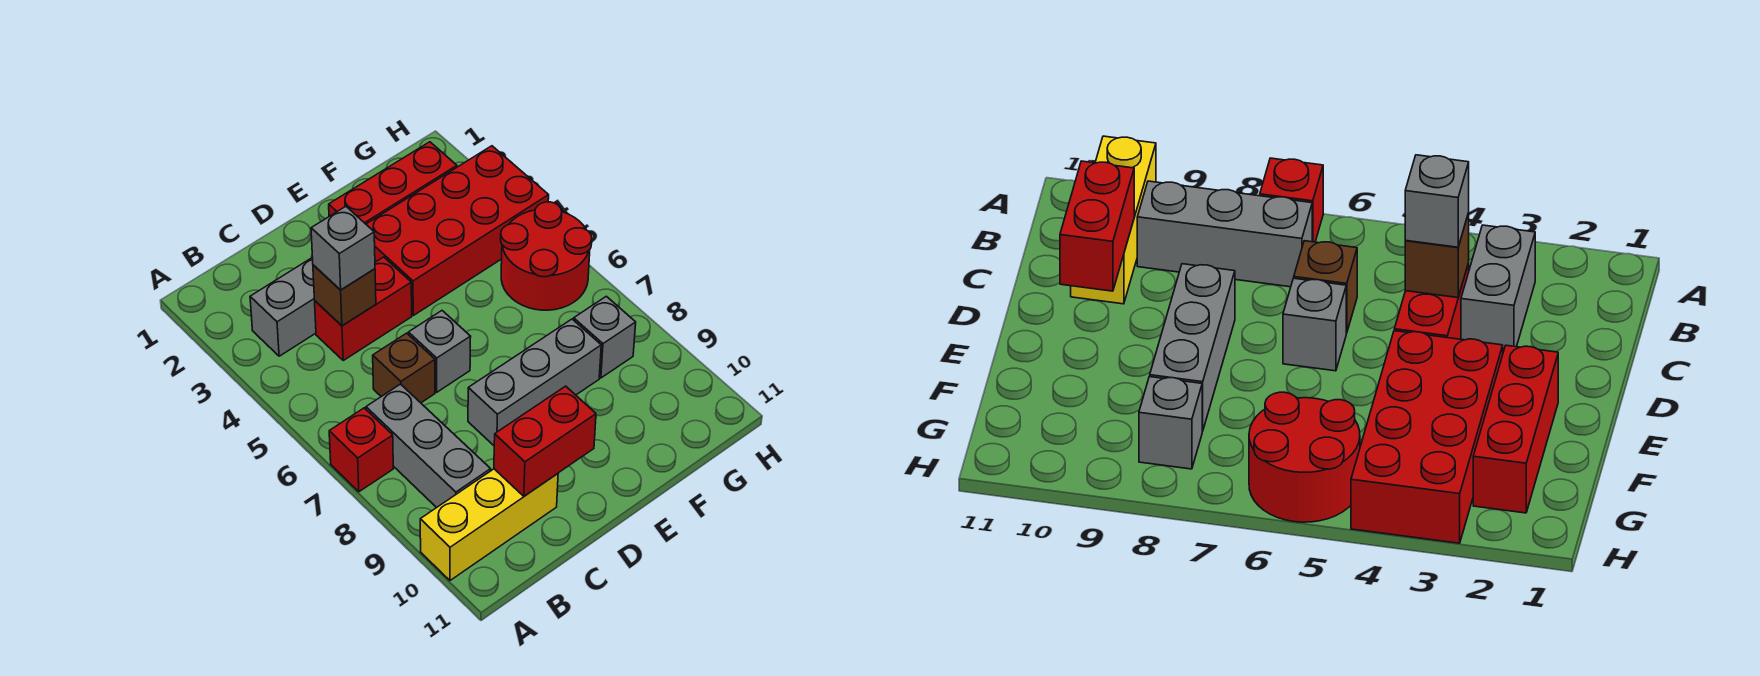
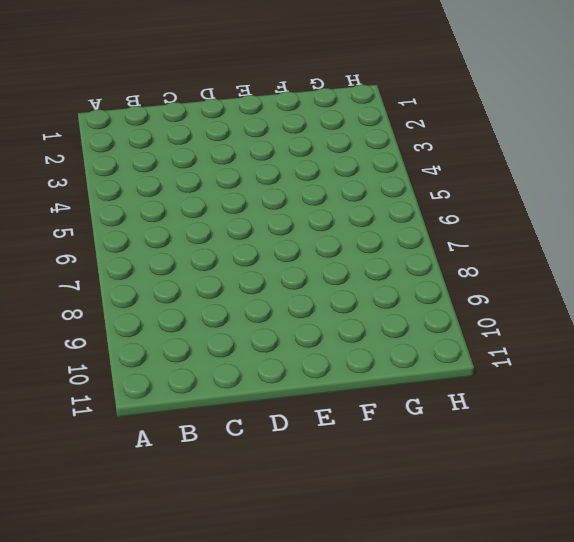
none -> red 1x1 brick [329,408,393,492]
none -> yellow 1x3 brick [420,469,558,580]
none -> grey 1x2 brick [250,258,316,356]

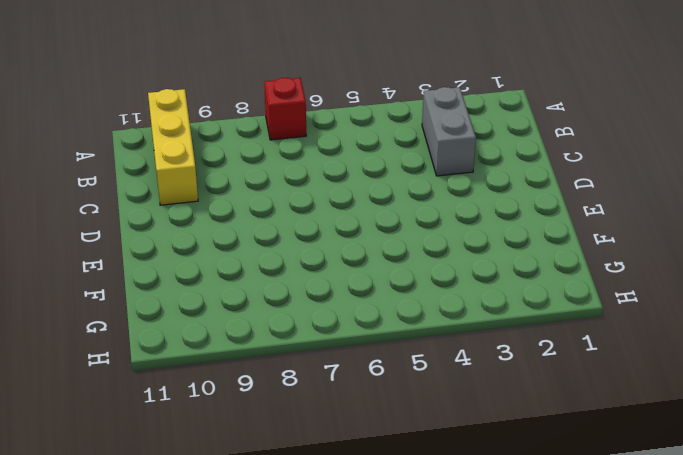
none -> grey 1x3 brick [366,384,491,508]
none -> red 1x2 brick [315,257,412,360]
none -> brown 1x1 brick [373,333,435,403]

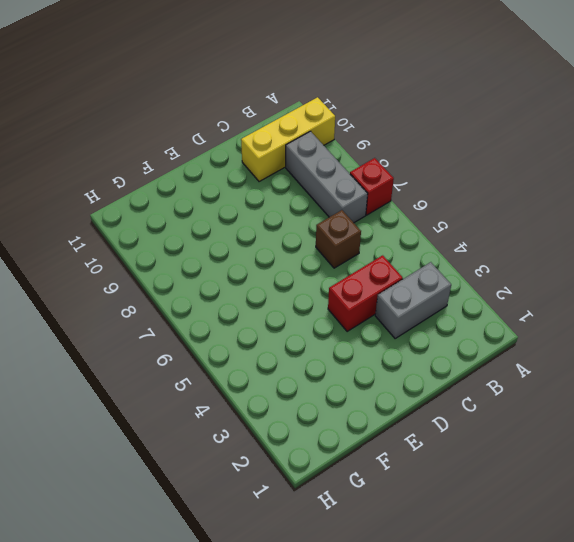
none -> grey 1x1 brick [408,311,471,392]
none -> grey 1x3 brick [468,319,601,445]
none -> red 1x3 brick [329,142,457,224]

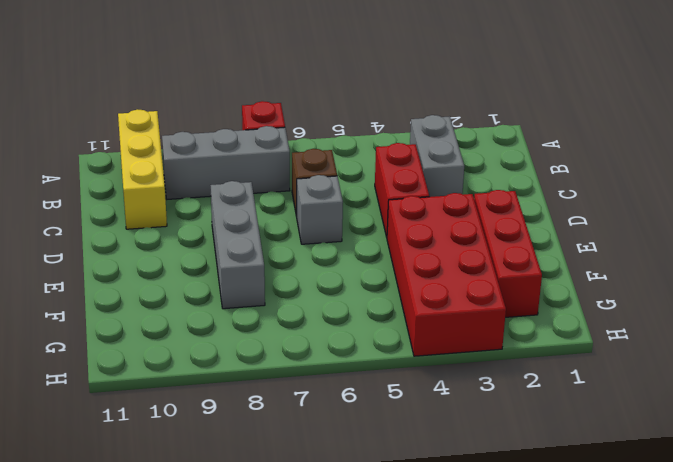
none -> red 2x2 round brick [501,202,592,310]
none -> grey 1x1 brick [574,296,636,378]
none -> brown 1x1 brick [313,265,376,326]

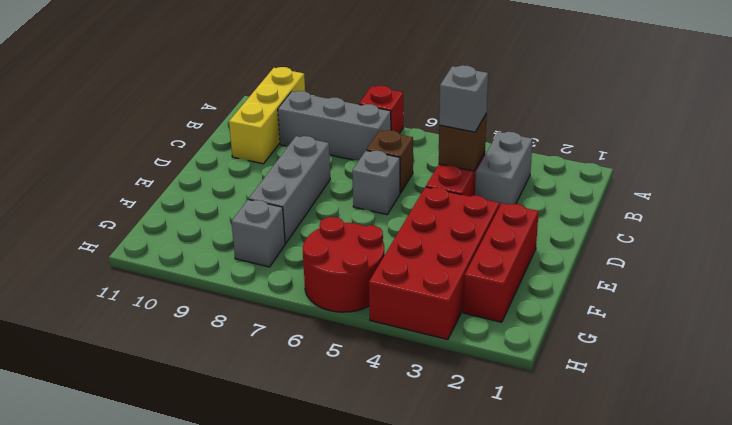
none -> red 1x2 brick [494,386,596,496]

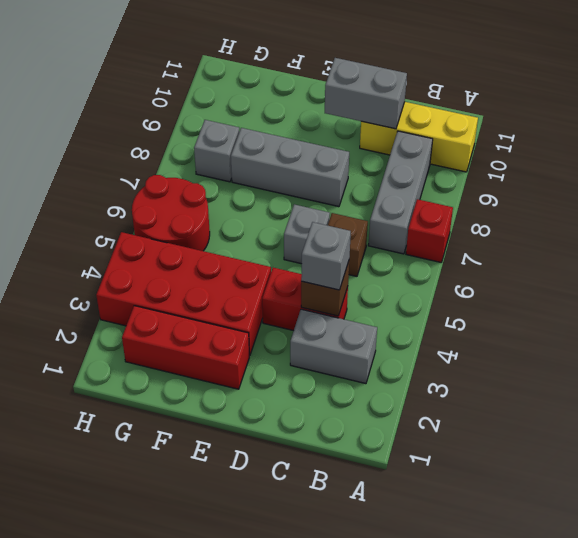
grey 1x2 brick [325,58,407,129] -> red 1x2 brick [494,386,596,496]

